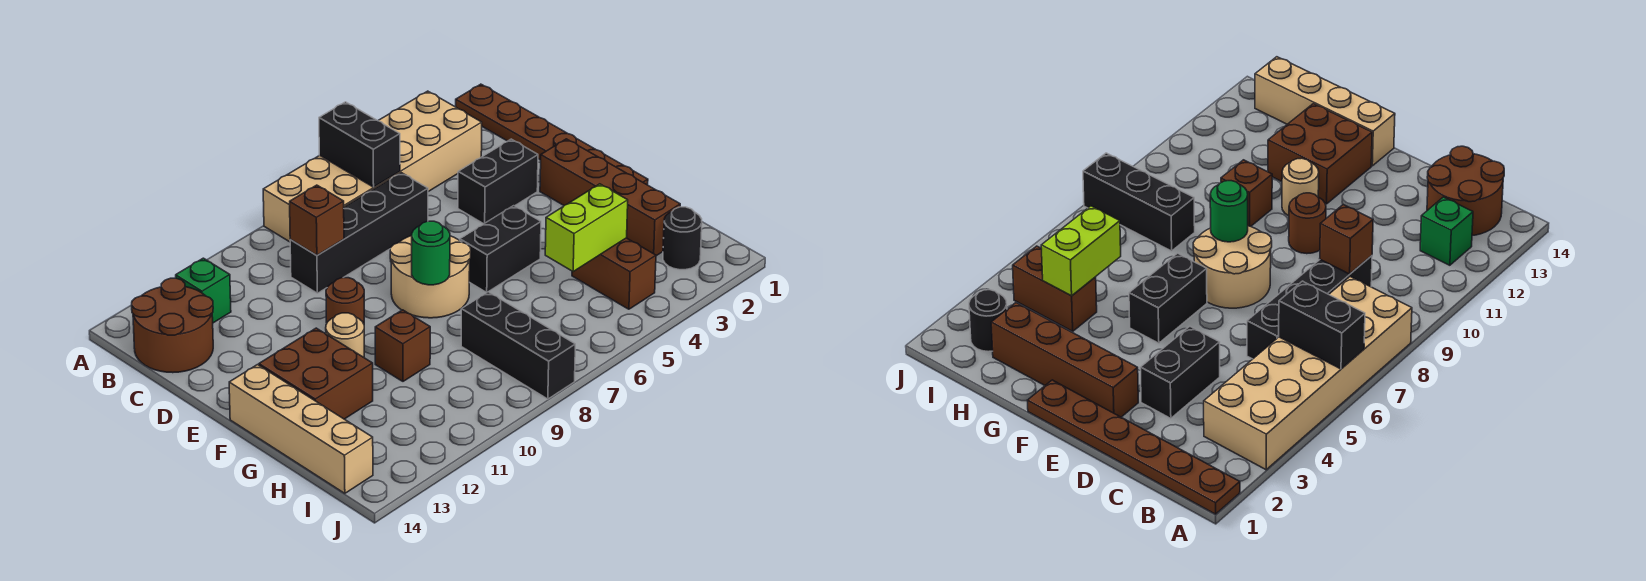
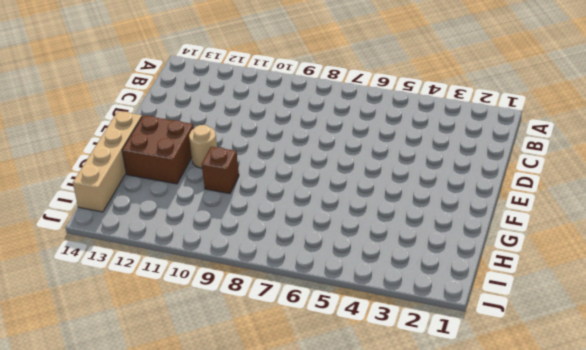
none -> brown 1x6 plate [456,84,648,185]
none -> tan 2x6 brick [263,91,482,242]
none -> green 1x1 brick [176,258,231,323]

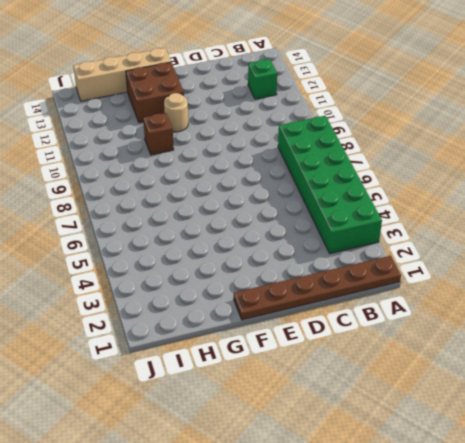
green 2x6 brick [278,116,382,253] -> tan 2x6 brick [263,91,482,242]
none -> brown 2x2 round brick [132,278,213,373]
none -> black 1x4 brick [290,173,428,293]
none -> black 1x2 brick [458,139,538,224]

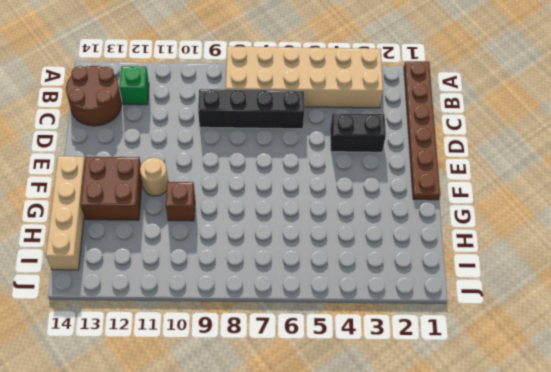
none -> brown 1x4 brick [540,139,680,256]
none -> tan 2x2 round brick [390,236,471,318]
none -> brown 1x1 round brick [326,278,364,324]

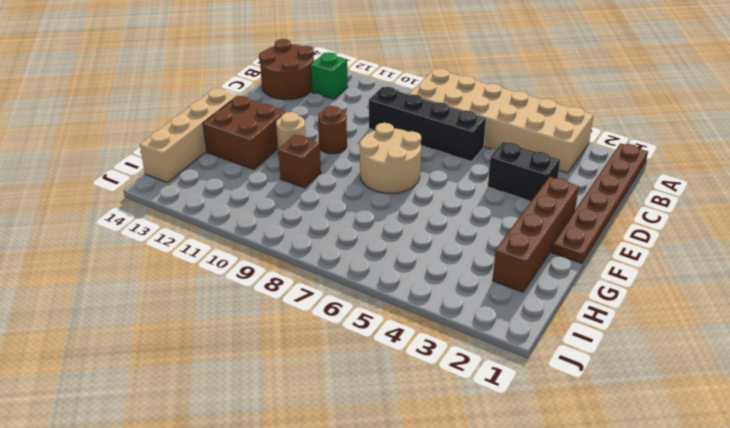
none -> black 1x2 brick [460,206,541,293]
none -> brown 1x2 brick [572,238,656,309]
none -> black 1x3 brick [461,292,575,399]

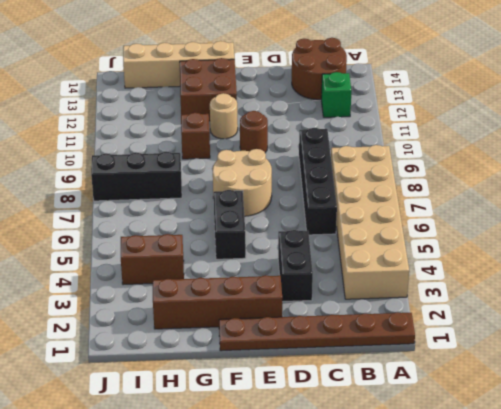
none -> black 1x1 round brick [663,207,702,270]
none -> black 1x2 brick [319,102,400,187]
none -> brown 1x1 brick [290,185,344,255]

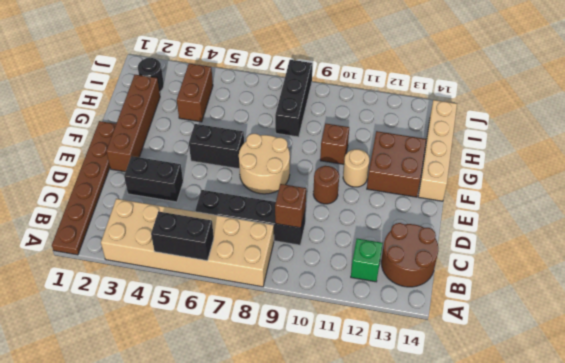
black 1x2 brick [151,211,214,261] -> black 1x2 brick turned to [319,102,400,187]
none -> green 1x1 round brick [412,221,450,285]
none -> lime 1x2 brick [545,184,628,271]

